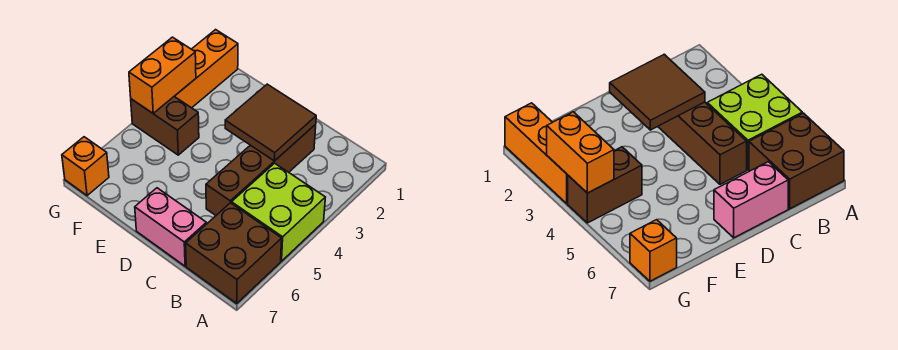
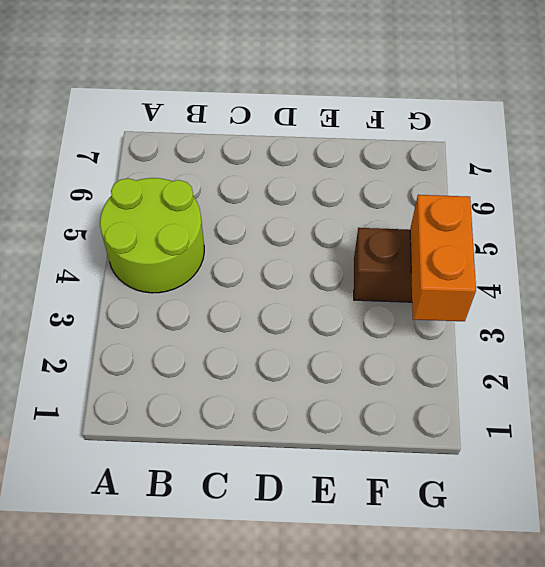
lime 2x2 round brick [100,178,204,293] -> lime 2x2 brick [232,163,325,261]
none -> brown 2x2 brick [186,203,282,303]
none -> brown 1x4 brick [206,125,316,215]

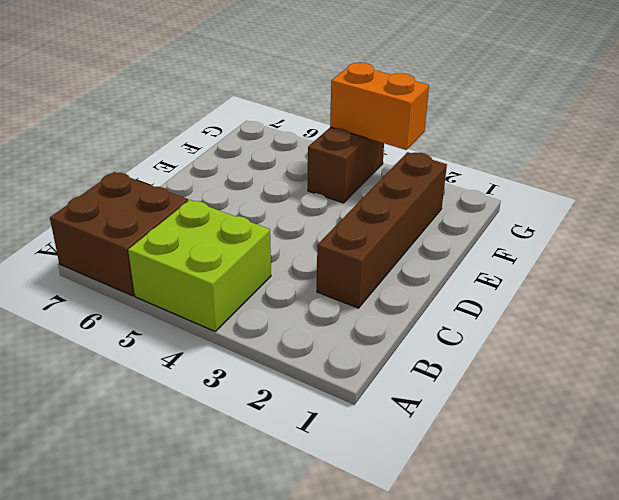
brown 1x4 brick [317,152,447,308] -> brown 1x4 brick turned to [206,125,316,215]
none -> pink 1x2 brick [135,188,206,266]
none -> orange 1x3 brick [174,30,238,108]

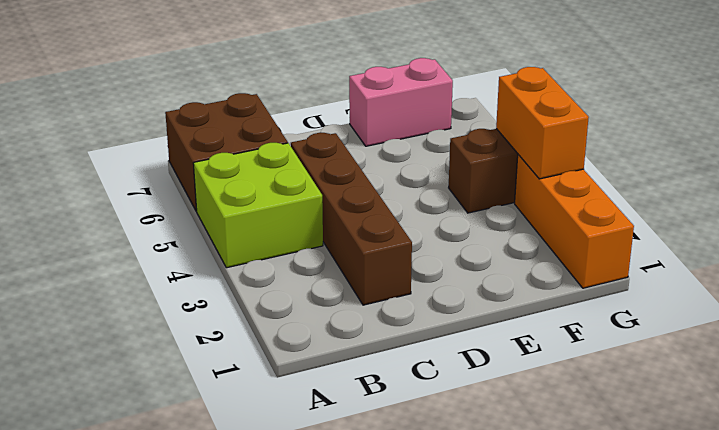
pink 1x2 brick [349,58,453,146] -> pink 1x2 brick moved to [135,188,206,266]
none -> orange 1x1 brick [62,137,109,196]
none -> brown 2x2 tile [225,84,316,161]

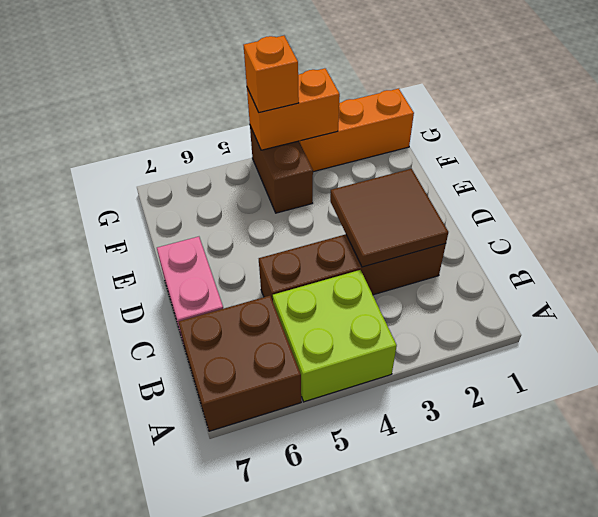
orange 1x1 brick [243,36,299,112] -> orange 1x1 brick moved to [62,137,109,196]

